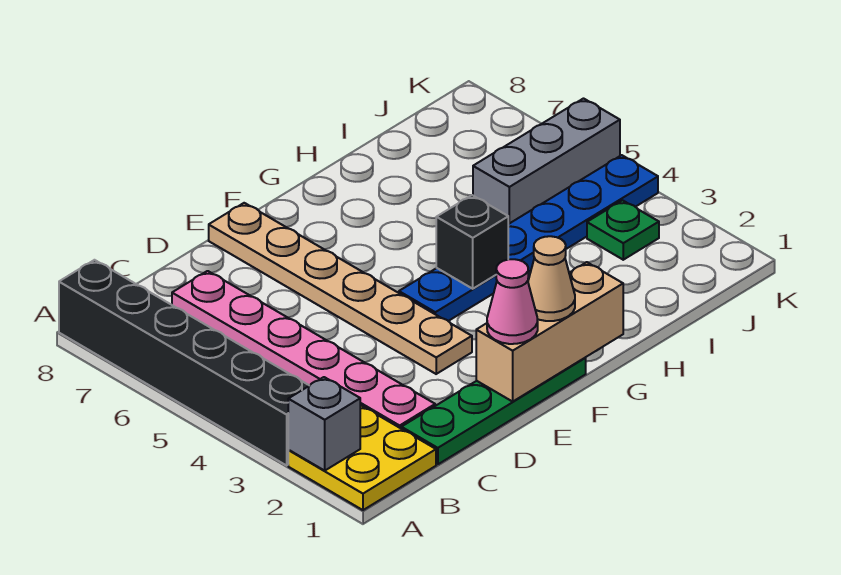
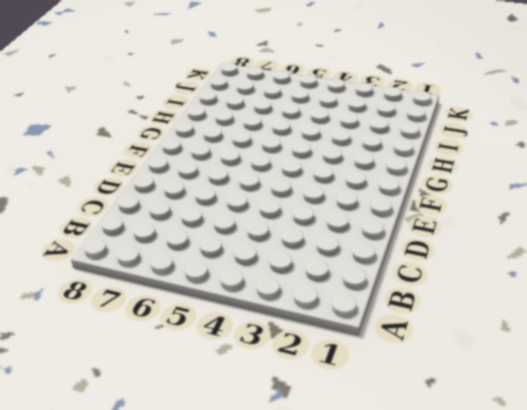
none -> yellow 2x2 plate [288,406,436,510]
none -> black 1x6 brick [59,260,309,465]
none -> green 1x4 plate [401,358,586,464]

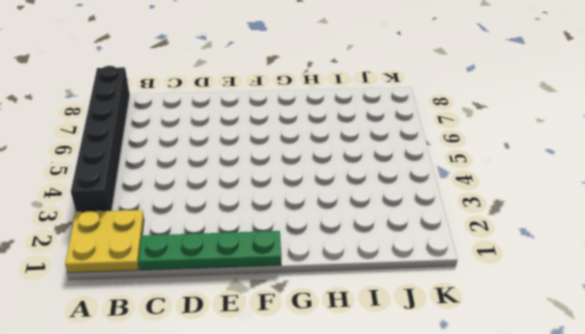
none -> pink 1x6 plate [172,271,435,428]
none -> tan 1x6 plate [209,203,472,374]
none -> blue 1x6 plate [399,155,658,321]

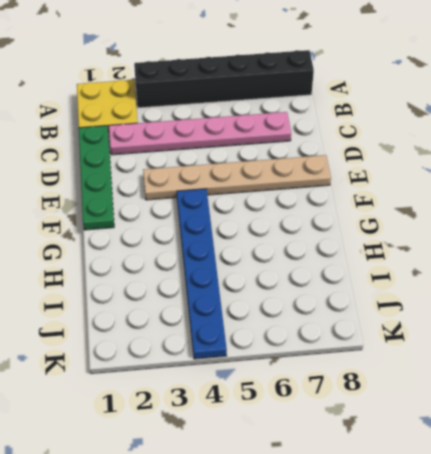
none -> grey 1x3 brick [473,99,620,224]
none -> green 1x1 plate [587,200,659,260]
none -> grey 1x1 brick [288,377,360,471]

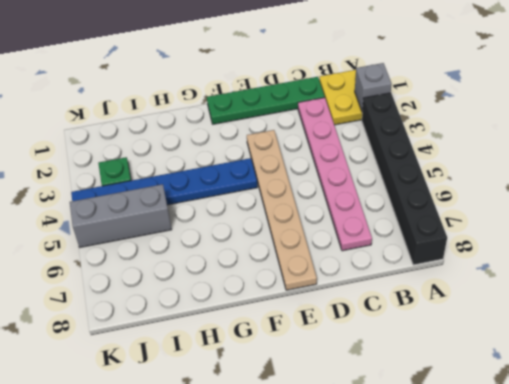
none -> tan 1x3 brick [476,262,623,401]
none -> black 1x1 brick [436,195,508,289]
none -> pink 1x1 cone [487,259,538,344]

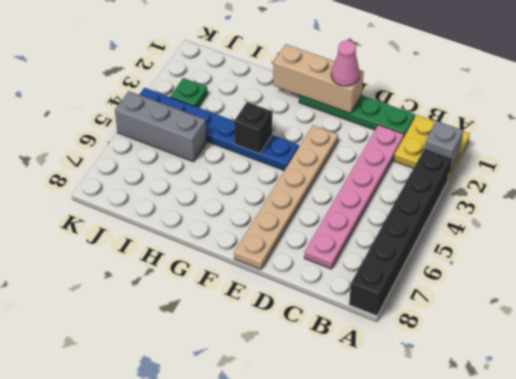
none -> tan 1x1 cone [528,236,575,321]

